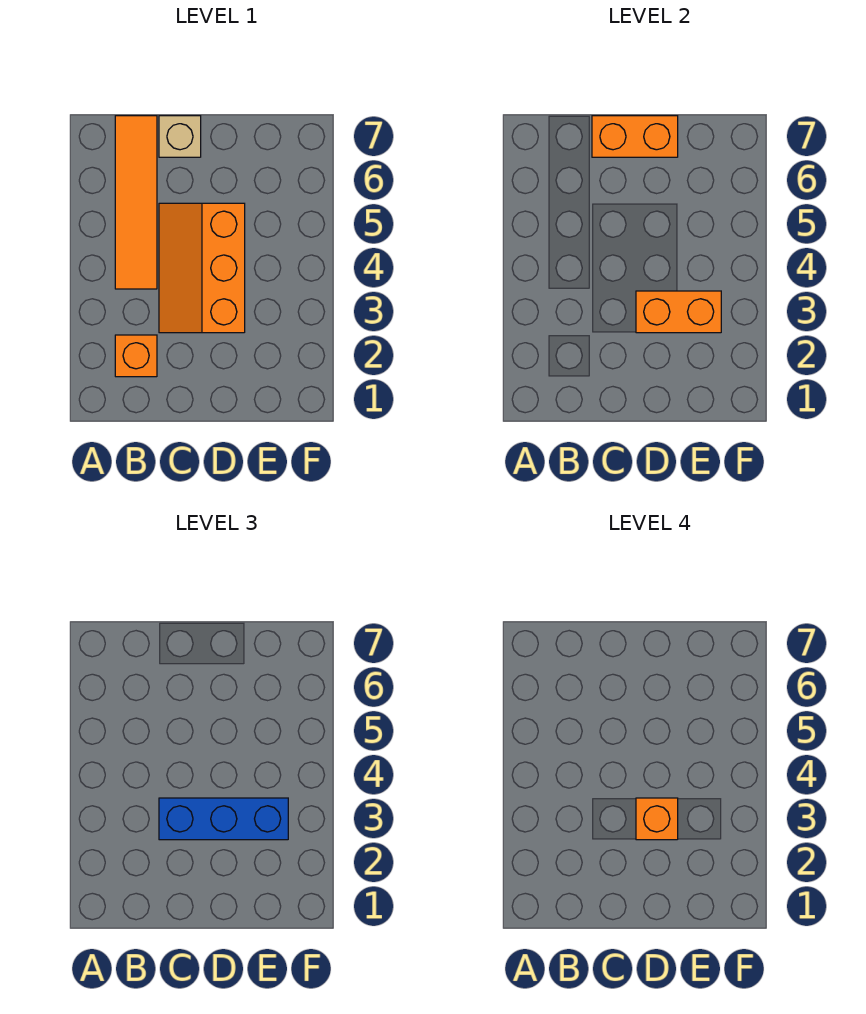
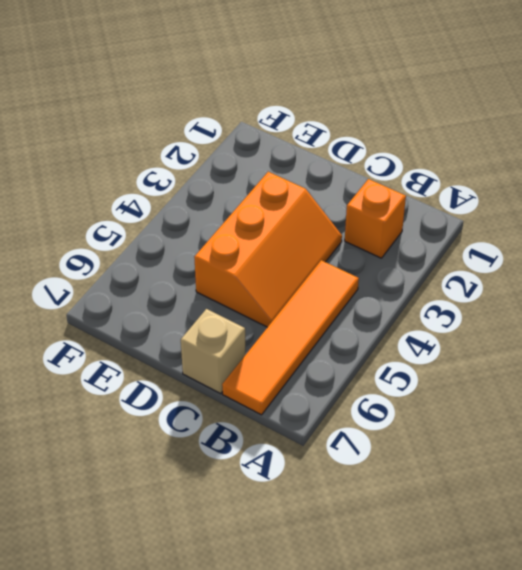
none -> orange 1x2 brick [592,116,678,157]
none -> orange 1x2 brick [636,291,721,333]

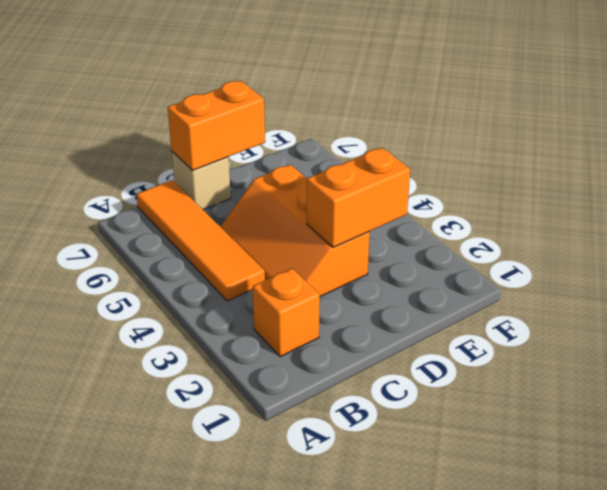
none -> blue 1x3 brick [159,798,288,840]
none -> orange 1x1 brick [636,798,678,840]

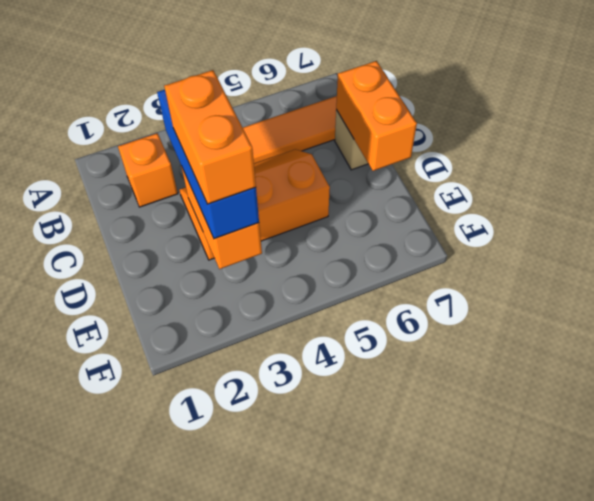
orange 1x2 brick [164,70,256,204] -> orange 1x1 brick [636,798,678,840]

